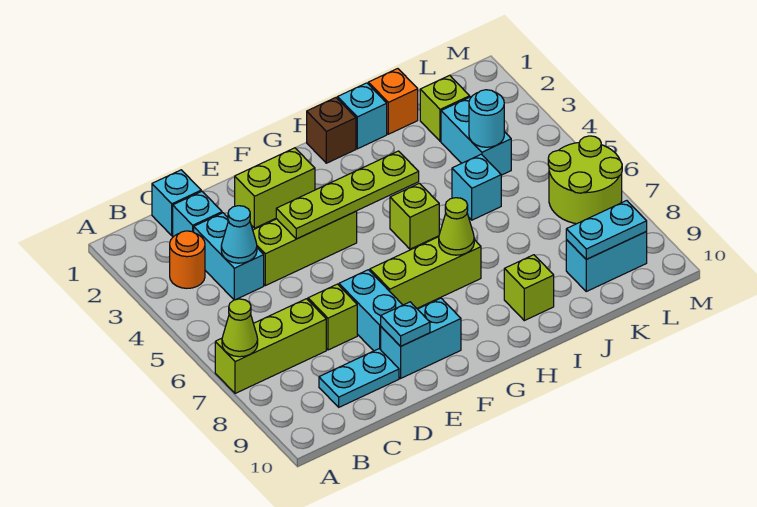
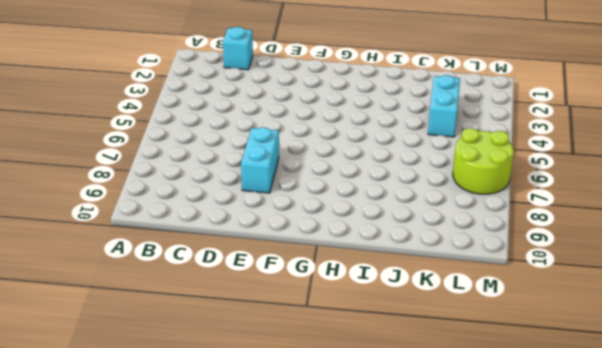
none -> lime 1x3 brick [215,299,326,393]
none -> orange 1x1 round brick [170,231,205,288]
none -> cyan 1x1 brick [173,191,222,237]

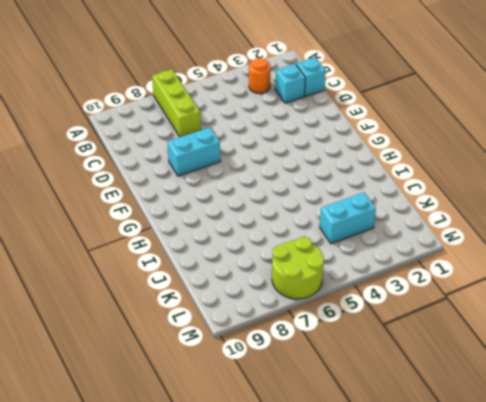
none -> cyan 1x2 brick [194,213,264,300]
none -> cyan 1x2 plate [319,349,399,407]
none -> lime 1x3 brick [253,211,357,286]

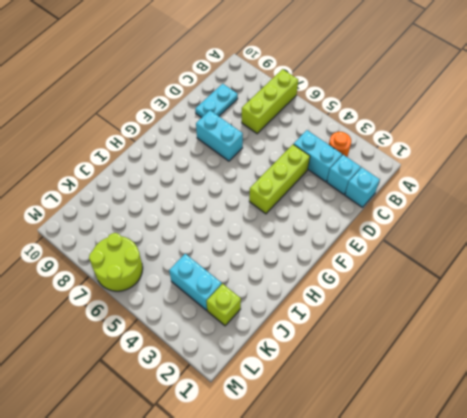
none -> lime 1x1 brick [308,284,357,350]
none -> lime 1x2 brick [235,148,315,228]
none -> cyan 1x2 brick [381,298,461,378]

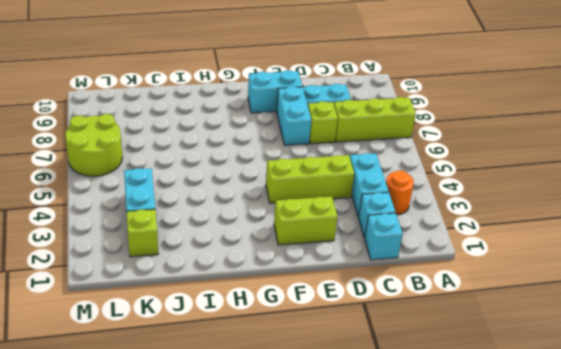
none -> lime 1x3 brick [370,237,481,308]
none -> brown 1x1 brick [307,98,356,163]
none -> lime 1x1 brick [390,183,439,249]

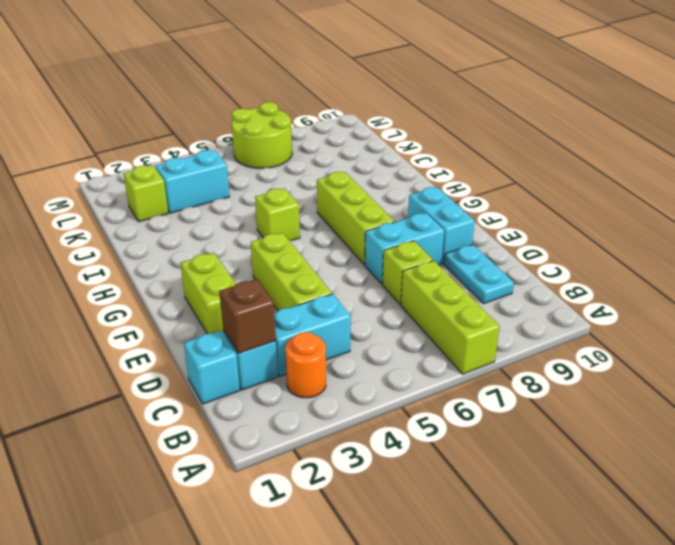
brown 1x1 brick [219,279,276,353] -> brown 1x1 brick moved to [307,98,356,163]
none -> cyan 1x1 brick [337,83,387,149]
none -> lime 1x1 brick [504,255,554,321]
none -> orange 1x1 brick [368,69,418,134]

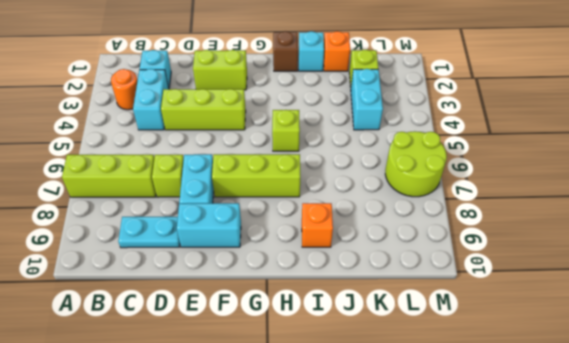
orange 1x1 brick [302,203,333,247] -> lime 1x1 brick [504,255,554,321]
none -> cyan 1x1 brick [152,170,201,236]
none -> cyan 1x1 brick [452,154,501,220]
none -> cyan 1x2 brick [566,232,647,291]

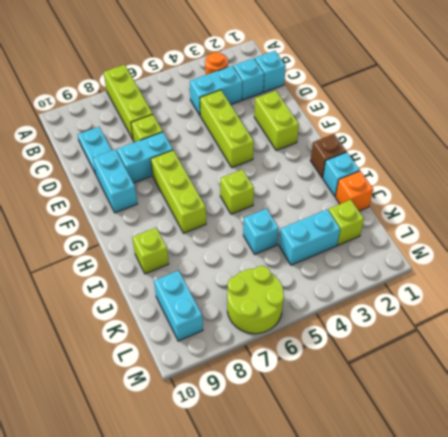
none -> lime 1x1 cone [222,299,258,357]
none -> cyan 1x1 cone [221,206,257,263]
none -> lime 1x4 plate [276,151,419,239]

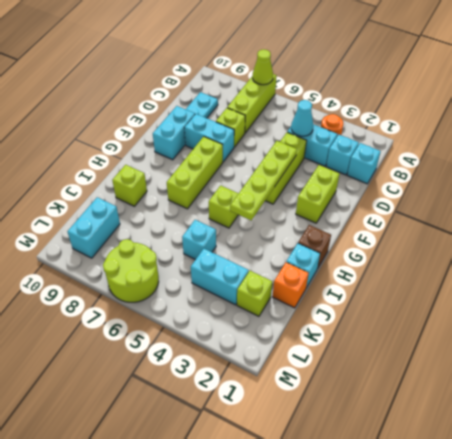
none -> cyan 1x1 plate [381,302,430,346]
none -> lime 1x1 cone [439,198,474,255]
none -> cyan 1x1 round brick [469,90,504,147]

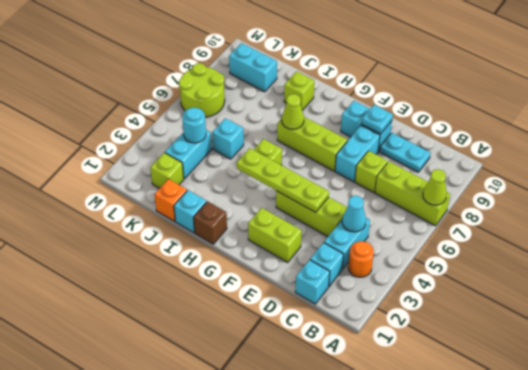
none -> cyan 1x2 plate [566,201,647,259]

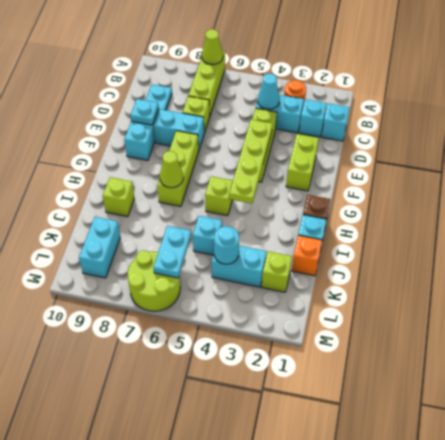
cyan 1x2 plate [153,226,191,278] -> cyan 1x2 plate moved to [566,201,647,259]

